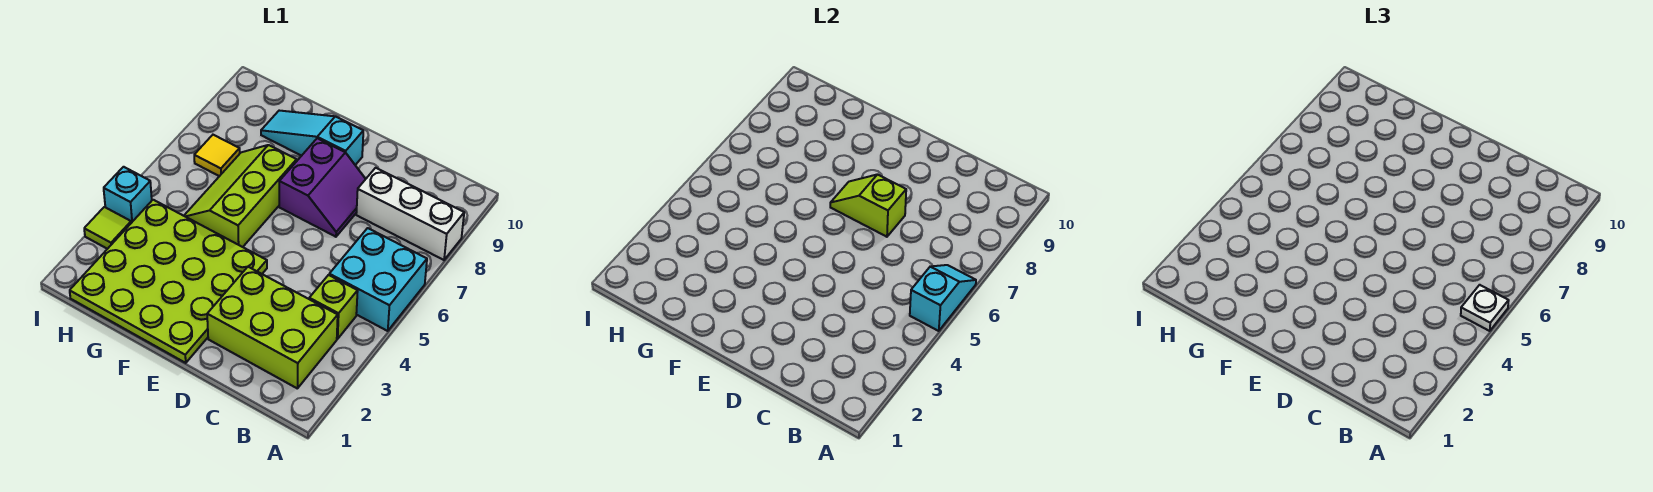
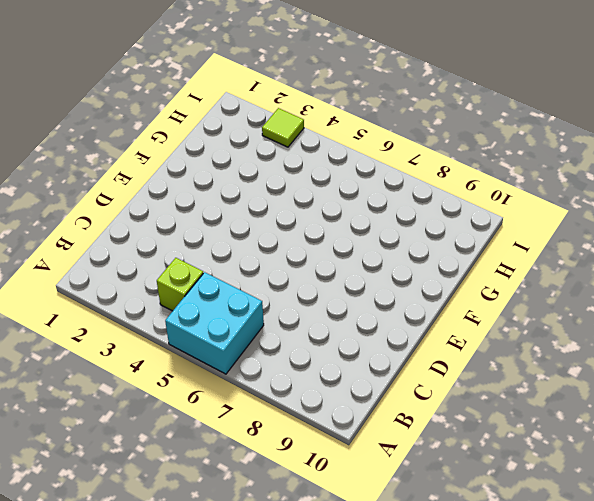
none -> white 1x3 brick [356,168,464,260]
none -> lime 2x3 brick [207,267,338,388]
none -> purple 2x2 slope [279,138,365,237]

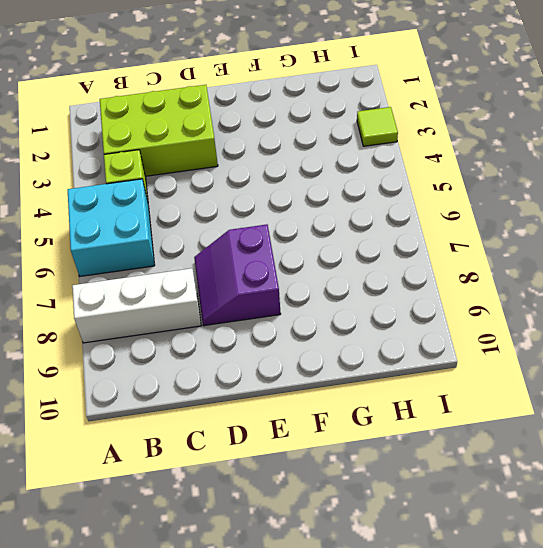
none -> lime 4x4 plate [70,200,267,363]
none -> cyan 1x3 slope [261,111,363,165]
none -> lime 2x3 slope [184,145,297,247]

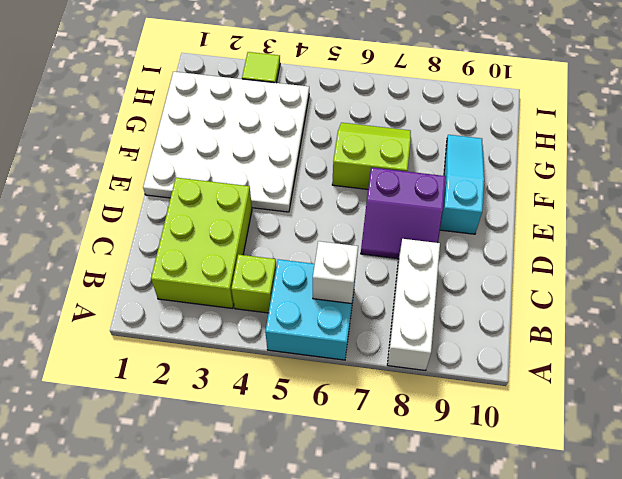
white 1x1 brick [313,241,358,304] -> none
white 4x4 plate [143,72,309,212] -> lime 4x4 plate [70,200,267,363]
lime 2x2 slope [332,123,411,189] -> lime 2x3 slope [184,145,297,247]
none -> yellow 1x1 tile [194,135,240,176]
none -> cyan 1x1 brick [104,167,152,223]
none -> cyan 1x2 slope [910,265,976,331]

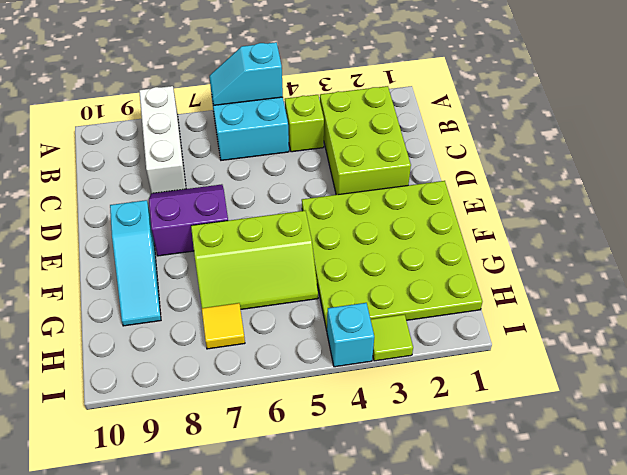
none -> lime 1x2 slope [830,174,906,237]
none -> white 1x1 plate [1461,285,1509,331]

